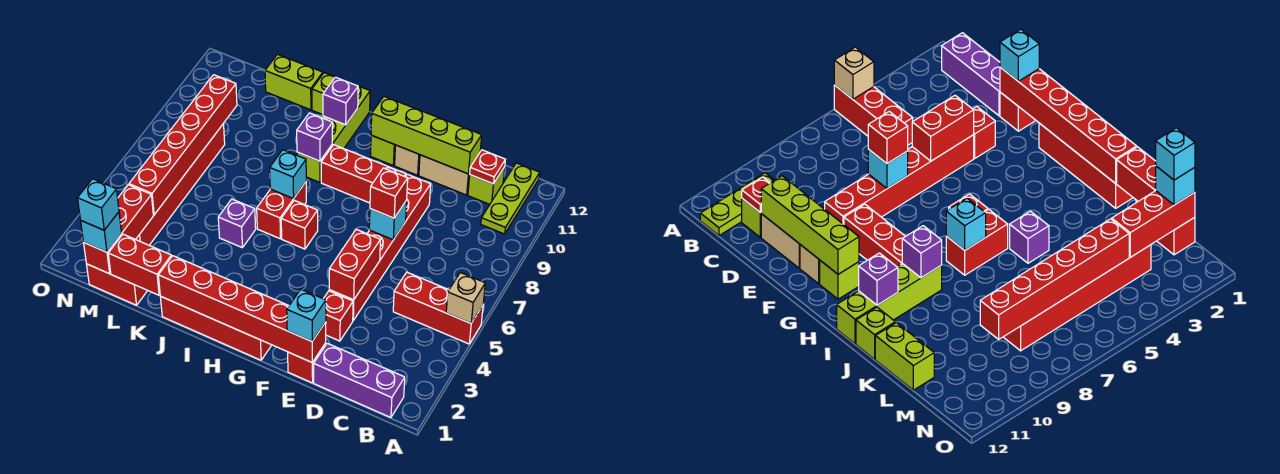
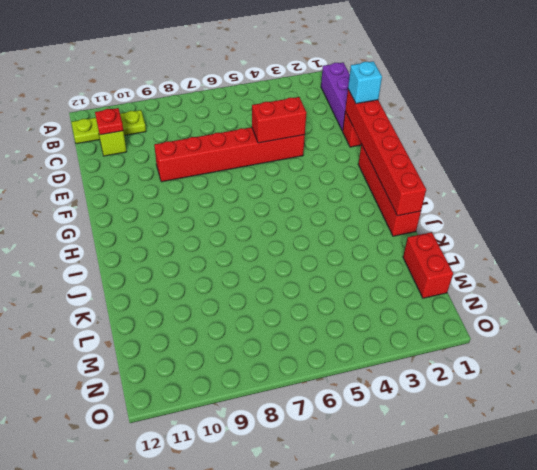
none -> red 1x3 brick [393,272,483,344]
none -> tan 1x2 brick [419,155,470,195]
none -> red 1x1 brick [323,291,353,341]
none -> red 1x3 brick [321,145,406,203]

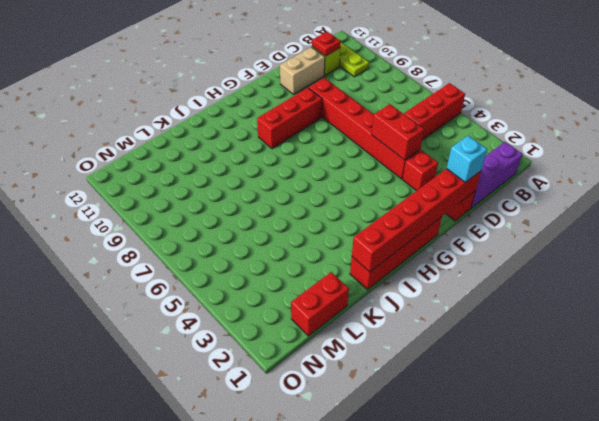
none -> tan 1x1 brick [395,145,420,175]
none -> lime 1x1 brick [371,135,395,165]
none -> red 1x1 brick [281,200,318,249]
none -> red 1x2 brick [257,182,306,239]

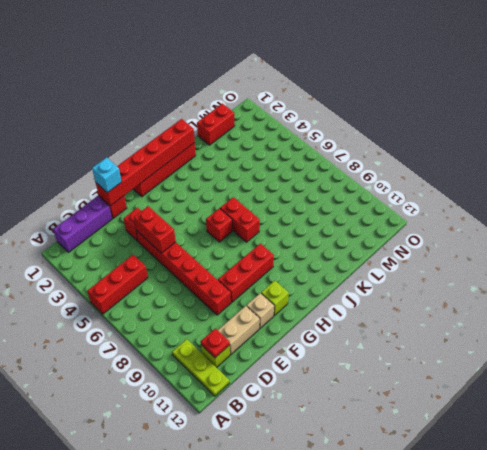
none -> lime 1x4 brick [297,86,370,182]
none -> purple 1x1 brick [218,199,256,248]
none -> lime 1x1 brick [312,73,335,115]
none -> lime 1x2 brick [265,54,323,110]

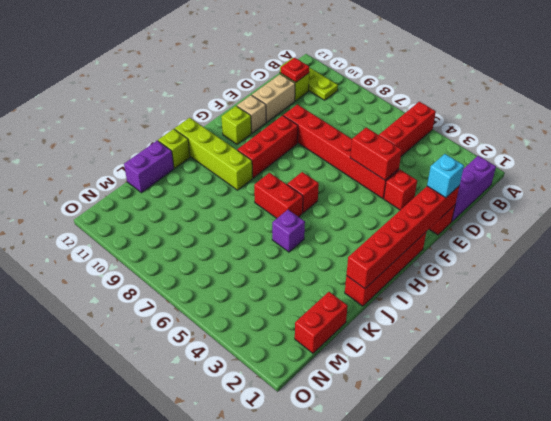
purple 1x2 brick [124,141,174,193] -> lime 1x2 brick [265,54,323,110]
none -> red 1x6 brick [136,124,225,245]
none -> tan 1x1 brick [446,273,485,323]
none -> lime 1x4 brick [371,96,482,174]
none -> cyan 1x1 brick [369,200,407,240]

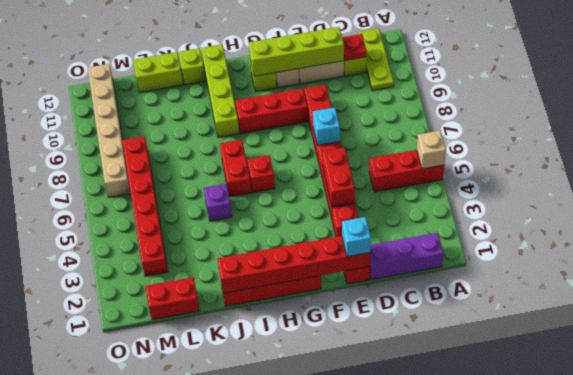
tan 1x6 brick [88,64,131,197] -> none
none -> cyan 1x1 brick [270,150,306,199]
none -> purple 1x1 brick [297,113,333,161]
none -> purple 1x1 brick [323,77,358,125]
none -> red 1x2 brick [108,234,172,295]

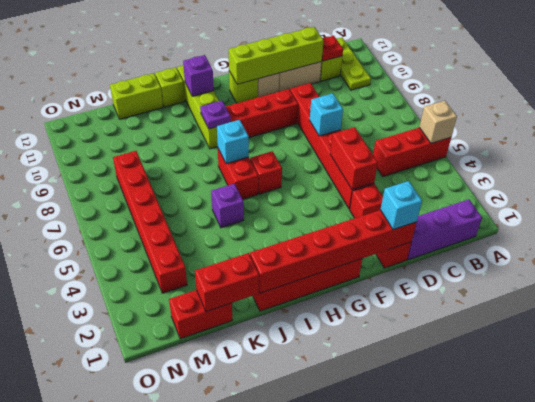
purple 1x1 plate [200,101,231,129] -> purple 1x1 brick [297,113,333,161]
none -> red 1x3 brick [84,185,153,274]
none -> red 1x6 brick [129,75,237,215]
none -> red 1x1 brick [370,168,408,218]
none -> cyan 1x1 brick [81,212,122,252]

